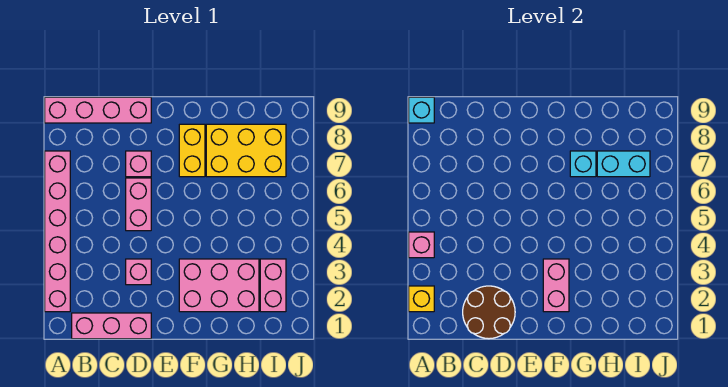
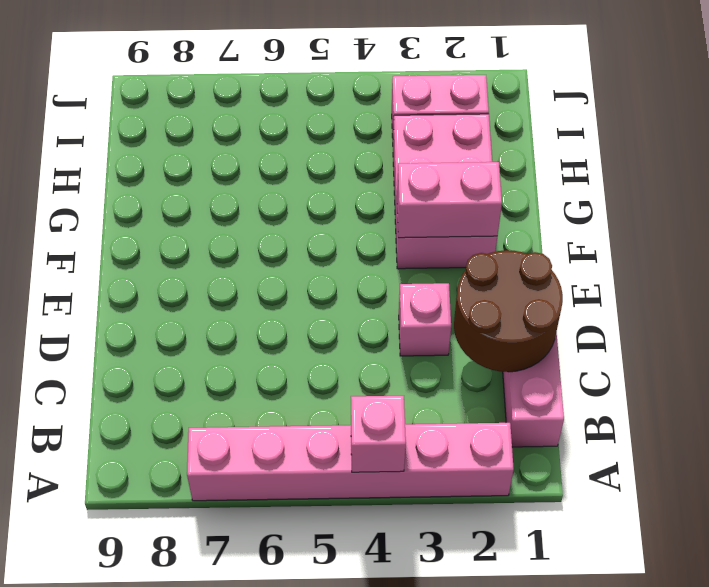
none -> pink 1x4 brick [45,97,151,123]
none -> pink 1x2 brick [126,178,151,231]
none -> pink 1x1 brick [126,151,151,177]

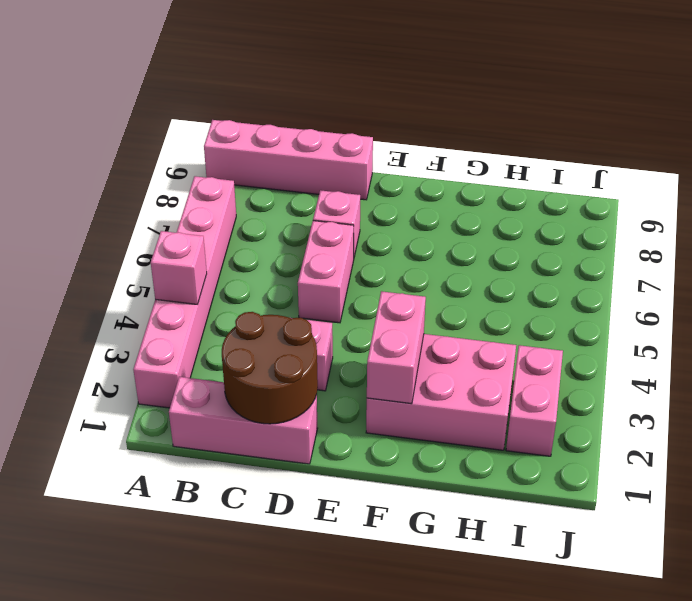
none -> yellow 1x2 brick [179,124,205,177]
none -> yellow 2x3 brick [206,124,286,177]
none -> yellow 1x1 brick [409,286,434,312]

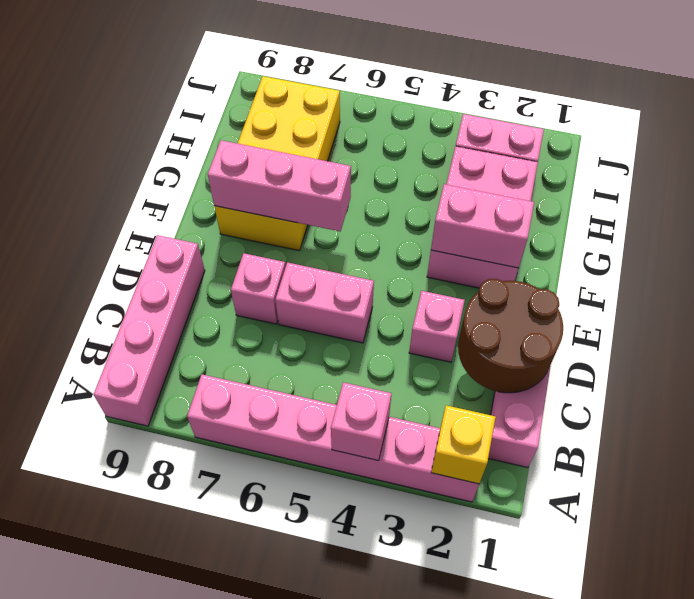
pink 1x3 brick [208,140,351,231] -> none
none -> cyan 1x1 brick [409,97,434,123]
none -> cyan 1x1 brick [570,151,596,177]
none -> cyan 1x2 brick [597,151,650,177]

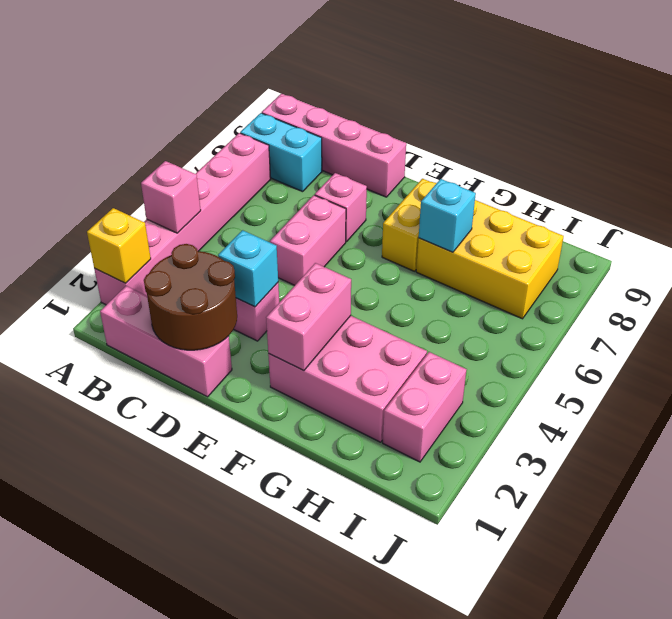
cyan 1x2 brick [240,113,322,192] -> cyan 1x2 brick moved to [597,151,650,177]
cyan 1x1 brick [218,230,278,307] -> cyan 1x1 brick moved to [409,97,434,123]

